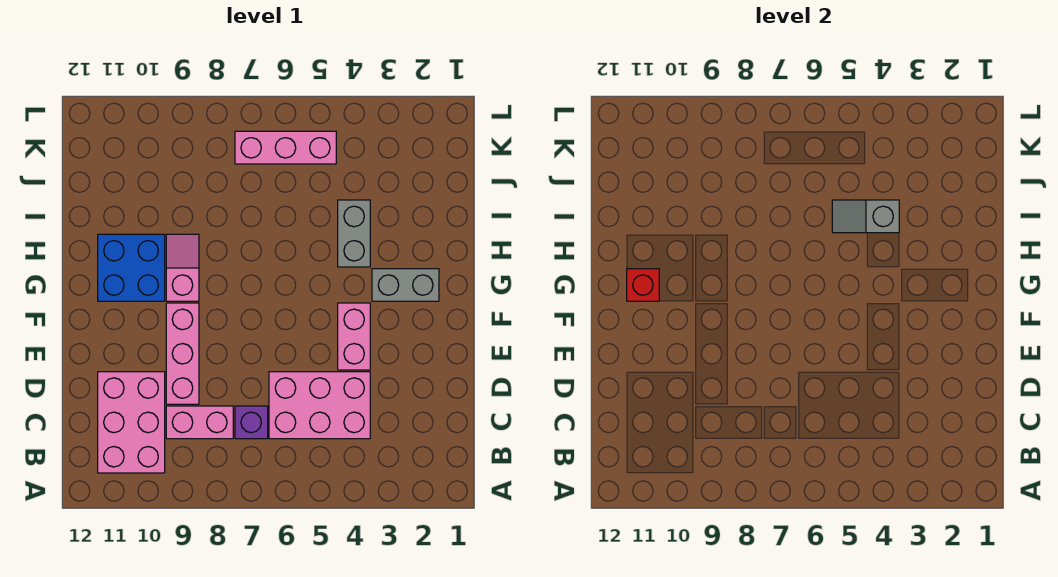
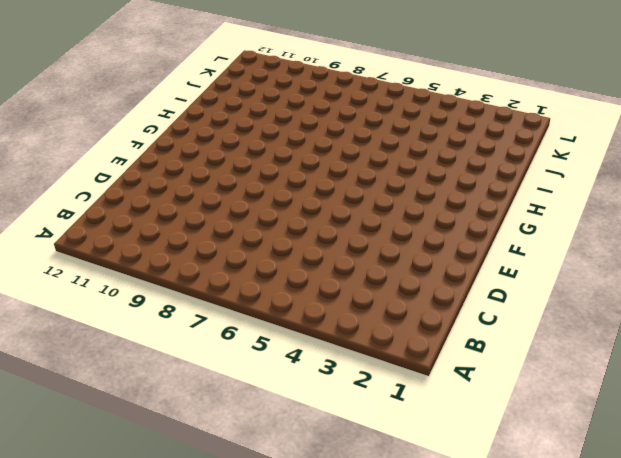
none -> pink 2x3 brick [98,372,165,473]
none -> pink 2x3 brick [269,372,370,439]
none -> purple 1x1 brick [235,406,268,439]

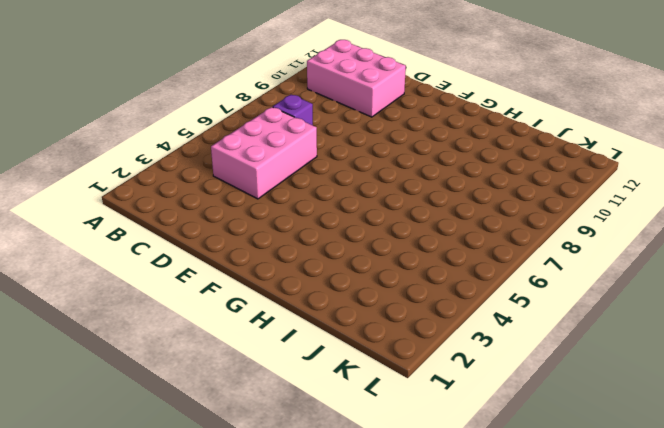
none -> pink 1x2 brick [166,406,233,439]
none -> pink 1x3 brick [166,303,199,404]
none -> pink 1x2 brick [338,303,370,370]

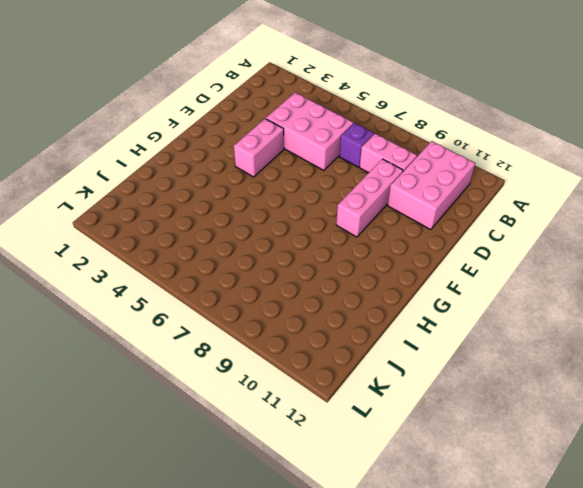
none -> grey 1x2 brick [372,269,439,301]
none -> pink 1x2 slope [166,234,199,301]
none -> blue 2x2 brick [98,234,165,301]

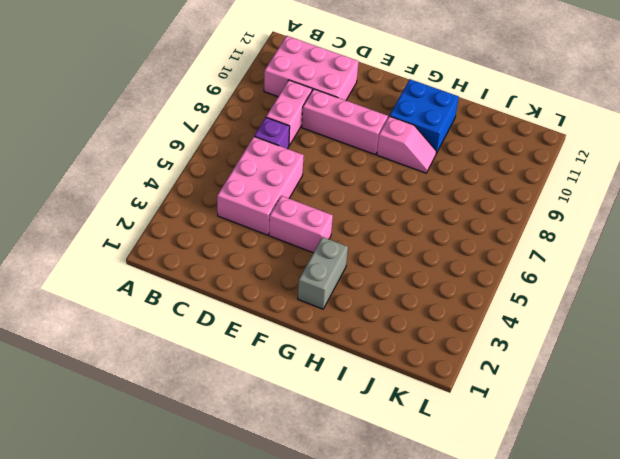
none -> grey 1x2 brick [338,200,370,267]
none -> pink 1x3 brick [235,131,336,164]
none -> red 1x1 brick [627,269,659,301]

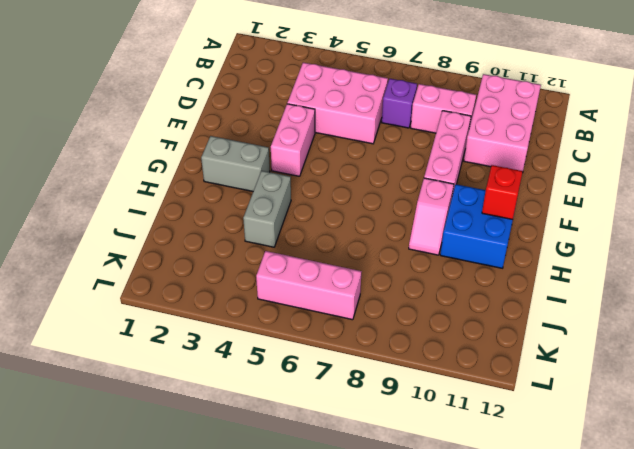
none -> grey 1x2 slope [832,200,899,233]

